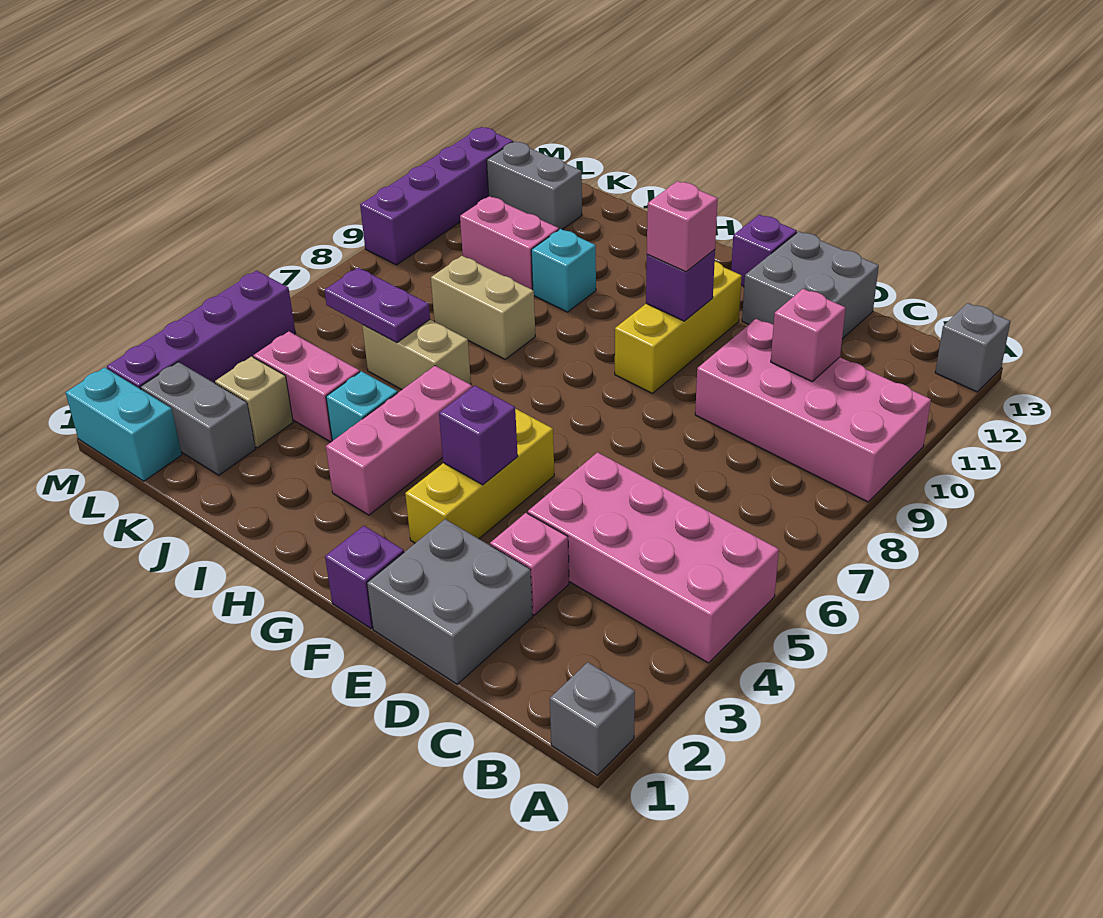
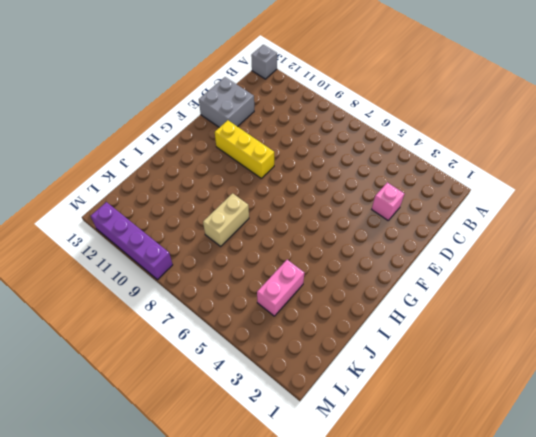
none -> grey 1x1 brick [550,662,635,775]
none -> pink 2x4 brick [528,452,779,663]
none -> pink 2x4 brick [695,319,931,502]

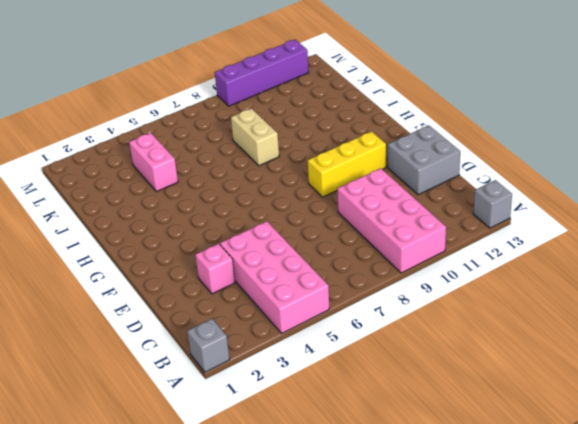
none -> grey 2x2 brick [367,519,533,684]
none -> purple 1x1 brick [325,526,404,628]
none -> yellow 1x3 brick [405,409,554,543]

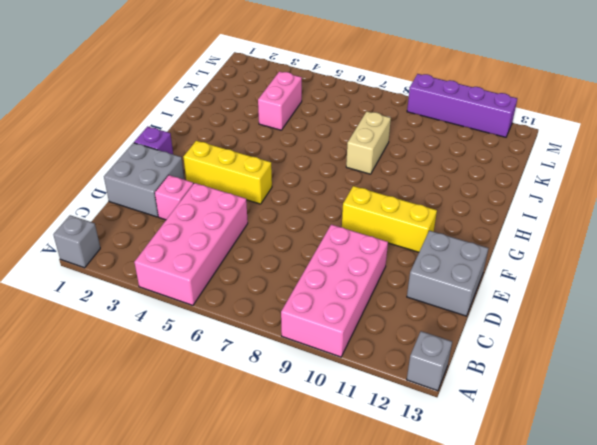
none -> purple 1x1 brick [731,215,797,287]
none -> pink 1x3 brick [326,366,472,515]
none -> cyan 1x1 brick [326,371,397,441]

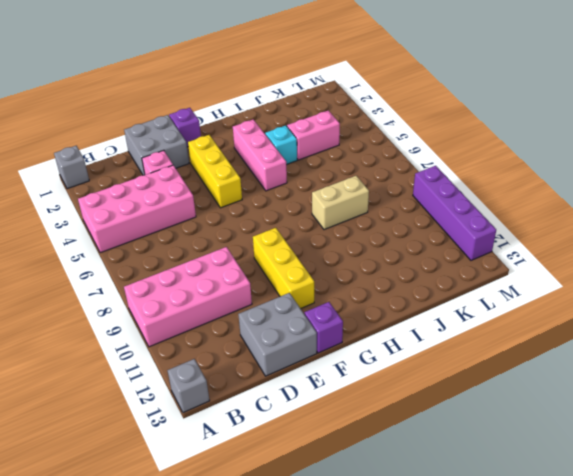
none -> tan 1x2 brick [362,320,471,390]
none -> cyan 1x1 brick [531,229,596,312]
none -> pink 1x2 brick [460,196,559,290]

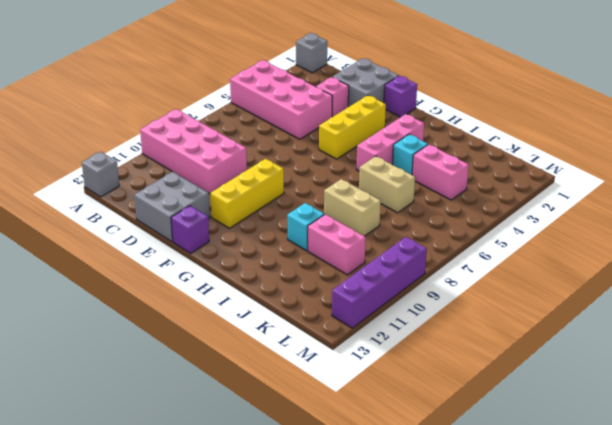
none -> grey 1x2 brick [140,362,256,475]
none -> tan 1x1 brick [215,357,293,448]
none -> grey 1x2 brick [487,141,582,230]

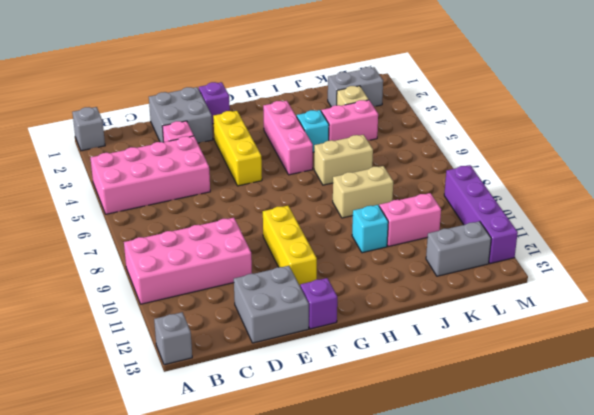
none -> cyan 1x2 brick [66,367,182,481]
none -> purple 1x4 brick [107,271,295,389]
none -> pink 1x1 brick [771,289,846,381]

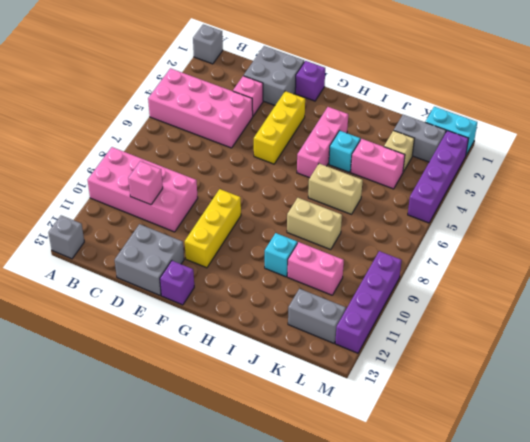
none -> purple 1x1 brick [439,386,518,485]
none -> purple 1x1 brick [646,250,715,321]
none -> purple 1x2 plate [324,268,430,343]

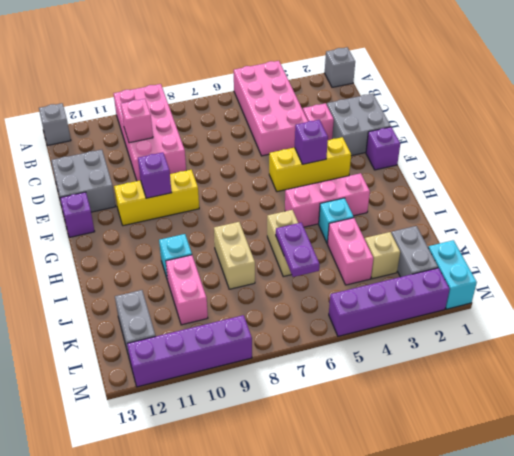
none -> pink 1x1 brick [647,181,718,272]

